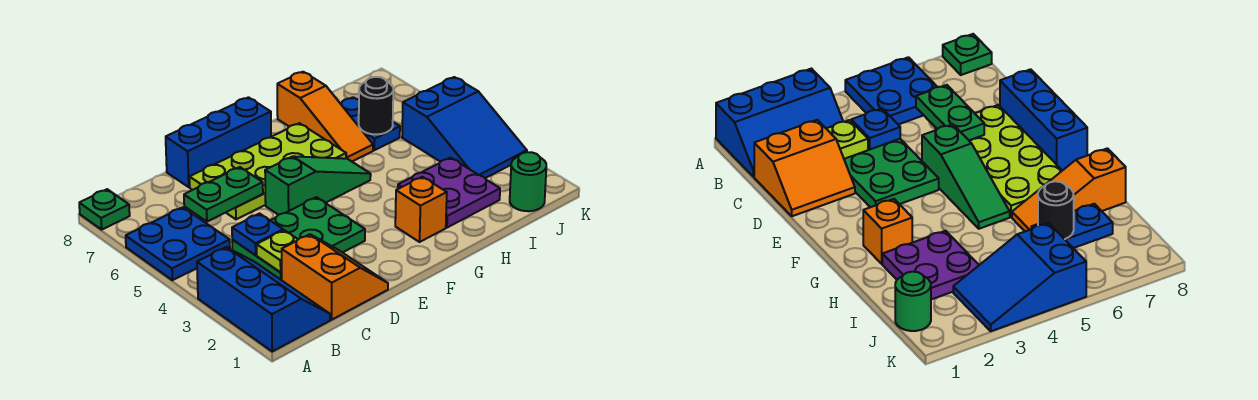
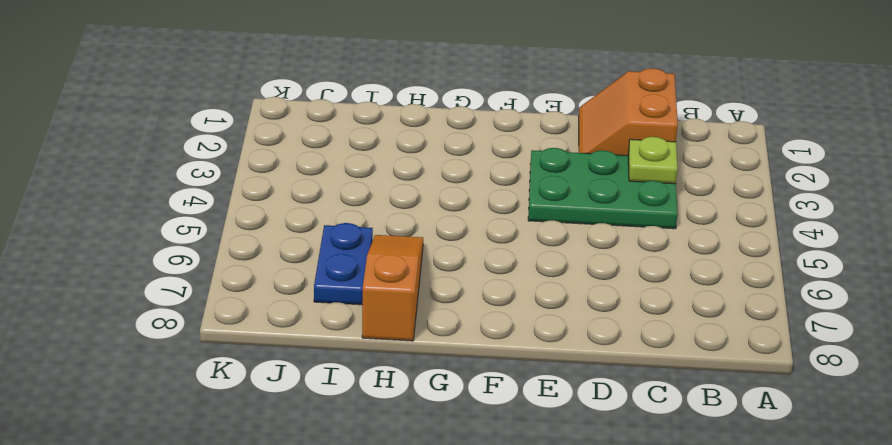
none -> blue 2x3 slope [197,247,330,351]
none -> blue 2x2 plate [126,207,230,280]
none -> green 1x1 plate [79,189,130,230]

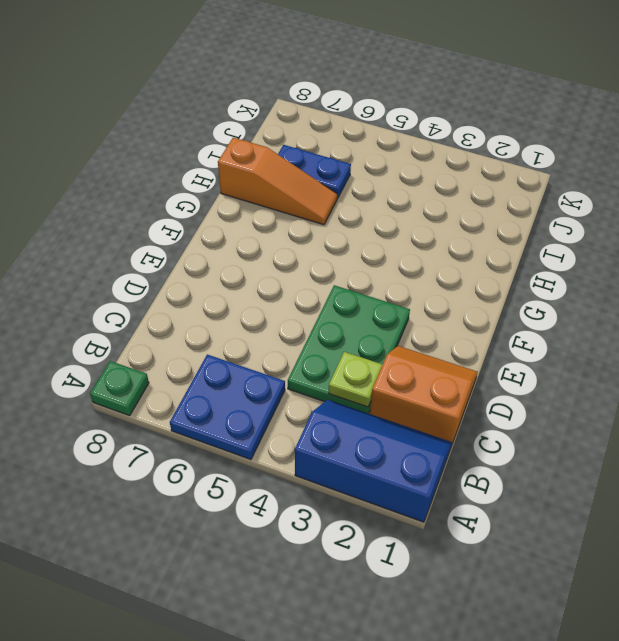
none -> lime 2x4 plate [190,123,346,219]
none -> blue 1x3 brick [166,97,271,187]
none -> green 1x3 slope [265,156,371,215]

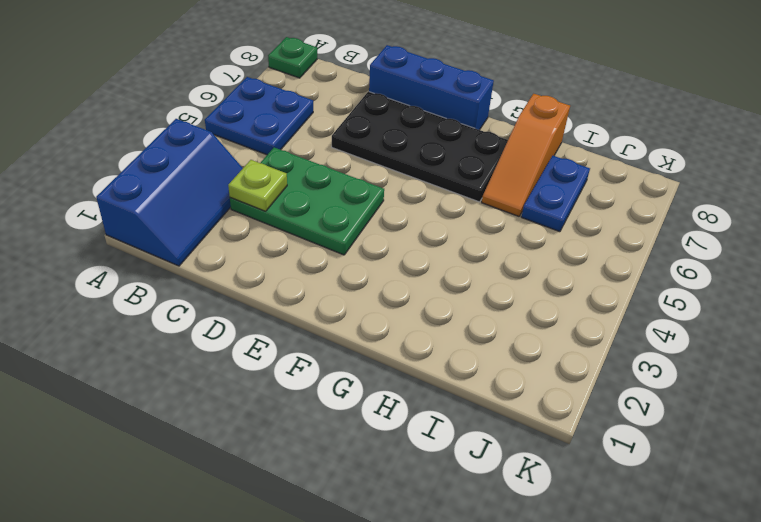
black 2x4 plate [332,91,508,202] -> lime 2x4 plate [190,123,346,219]
none -> orange 2x2 slope [282,234,388,320]
none -> green 1x3 slope [265,156,371,215]
none -> orange 1x1 brick [395,177,447,242]

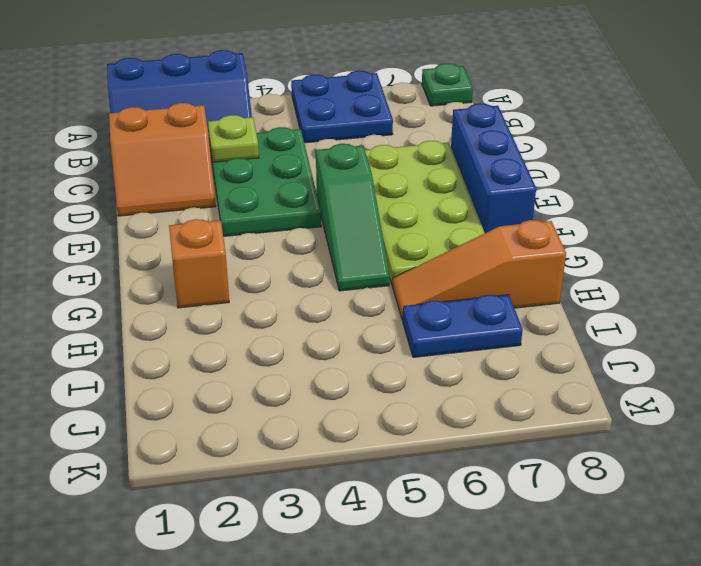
none -> purple 2x2 plate [398,158,500,228]
none -> green 1x1 round brick [510,152,546,211]
none -> blue 2x3 slope [402,77,527,178]

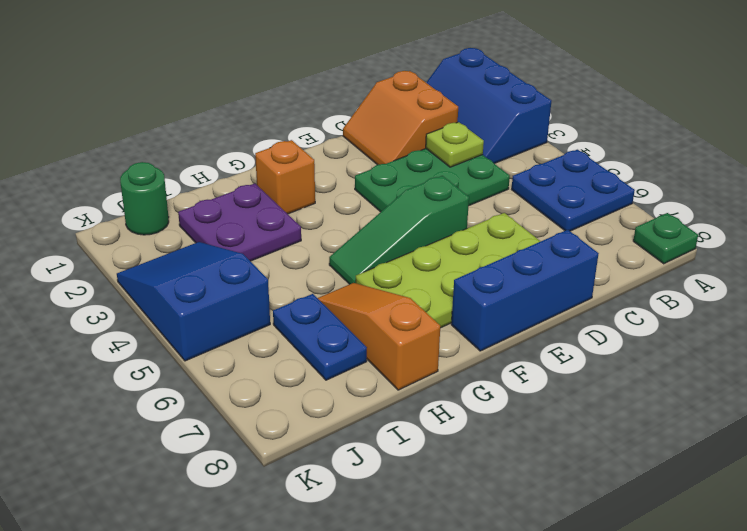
none -> blue 1x1 plate [232,214,283,255]
none -> green 1x2 plate [184,167,263,222]
none -> black 1x1 round brick [359,77,393,134]

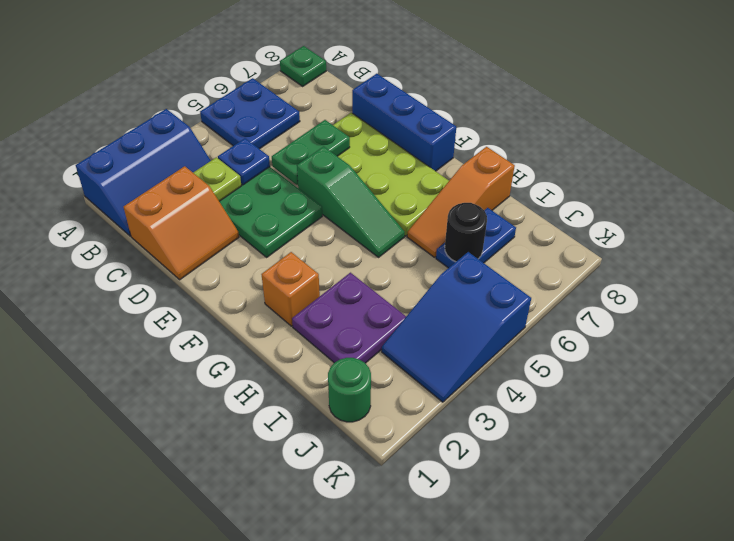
green 1x2 plate [272,120,350,185] -> green 1x2 plate turned to [184,167,263,222]

